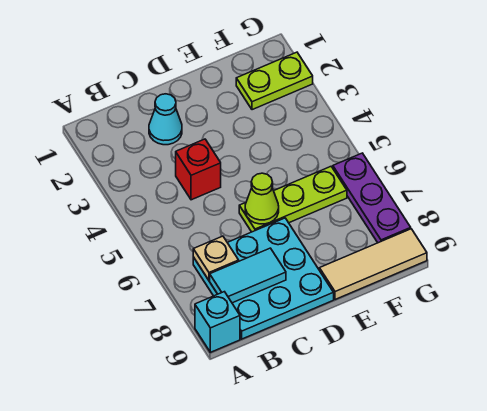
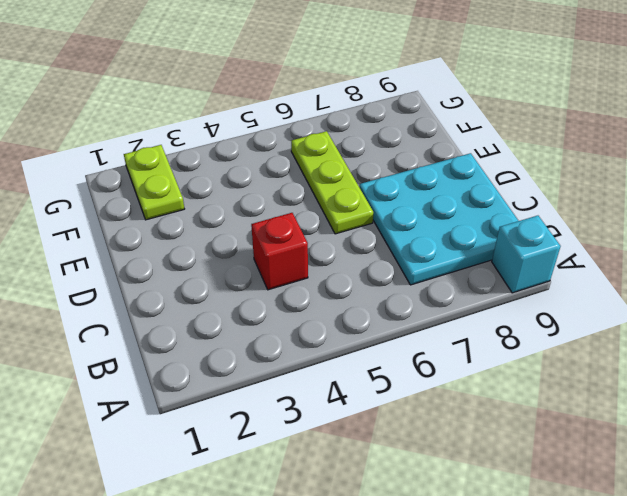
none -> cyan 1x1 cone [149,94,182,145]
none -> tan 1x3 tile [319,229,427,300]

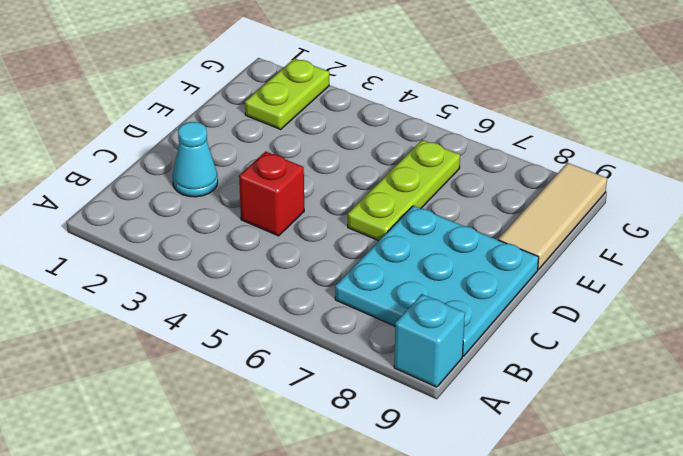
none -> purple 1x3 plate [333,153,411,243]
none -> tan 1x1 plate [193,236,239,280]

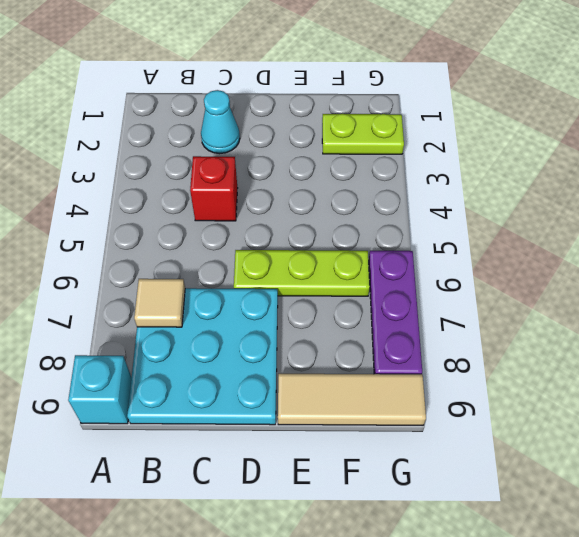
tan 1x1 tile [134,279,185,327] -> tan 1x1 plate [193,236,239,280]
none -> cyan 1x2 tile [210,248,286,303]
none -> lime 1x1 cone [245,173,279,224]

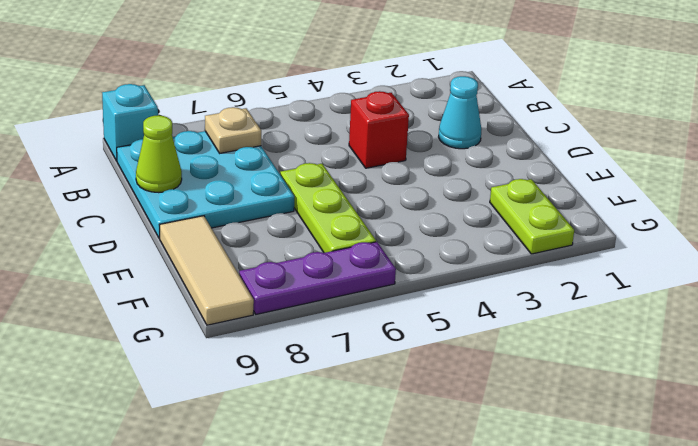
lime 1x1 cone [136,115,182,193] -> lime 1x1 cone moved to [245,173,279,224]
none -> cyan 1x2 tile [210,248,286,303]

